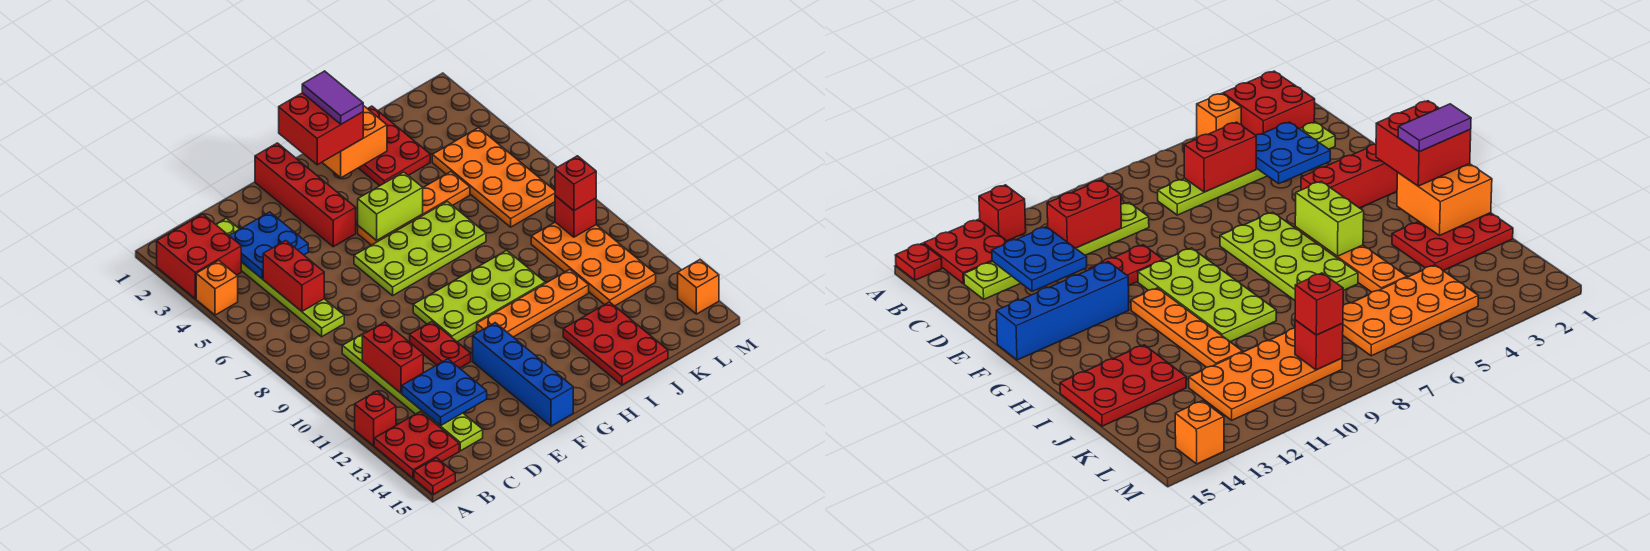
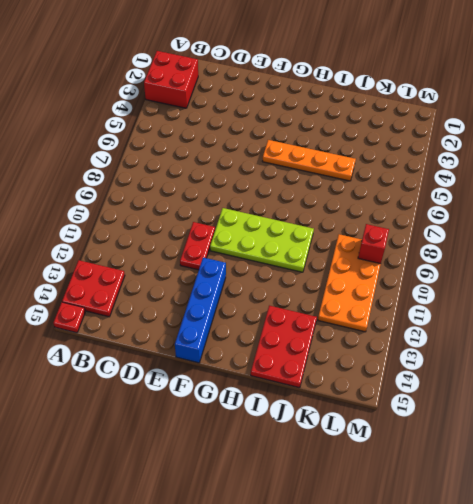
none -> orange 1x1 brick [196,260,238,315]
none -> red 1x1 brick [355,391,396,446]
none -> lime 1x6 plate [216,218,344,337]

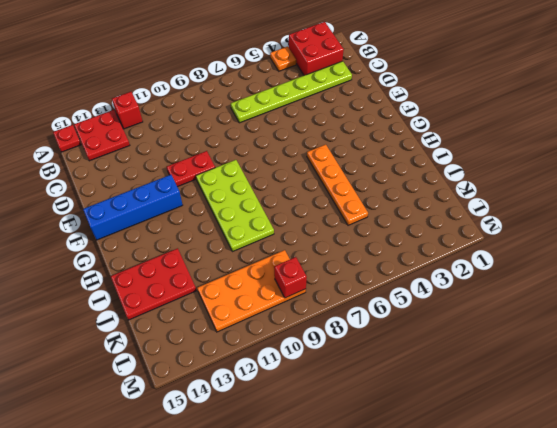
orange 1x1 plate [270,46,296,71] -> orange 1x1 brick [196,260,238,315]
none -> lime 1x6 plate [342,333,483,451]
none -> red 1x4 brick [255,143,356,247]
none -> lime 2x4 plate [354,201,486,296]

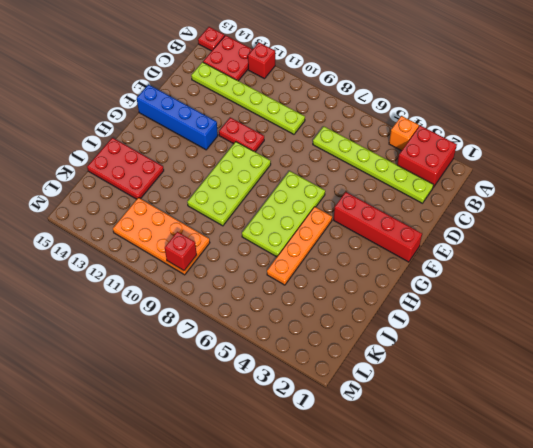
none -> orange 1x4 plate [477,269,589,337]
none -> red 2x3 plate [359,106,430,186]
none -> orange 2x4 plate [432,128,555,227]

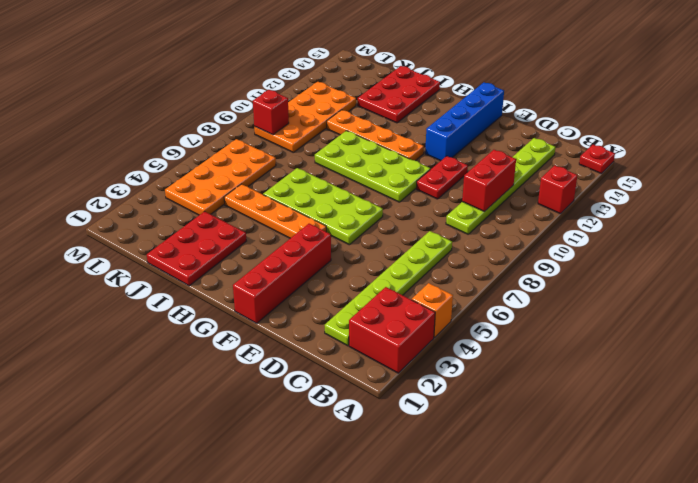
none -> red 2x2 plate [374,412,459,478]
none -> orange 1x1 brick [678,260,719,314]
none -> blue 2x2 plate [229,212,308,279]

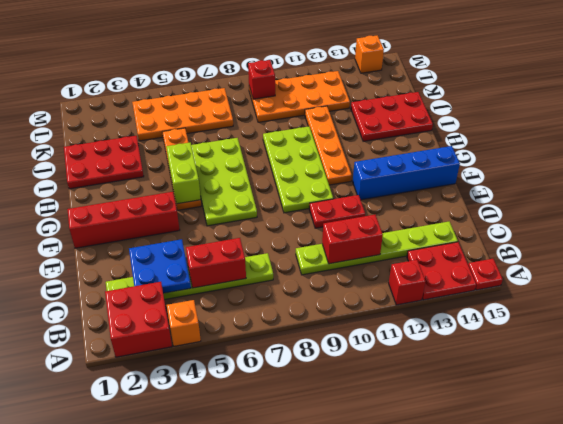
none -> blue 2x2 plate [402,359,487,426]
none -> orange 2x2 brick [322,106,387,178]
none -> red 2x2 brick [279,93,363,165]

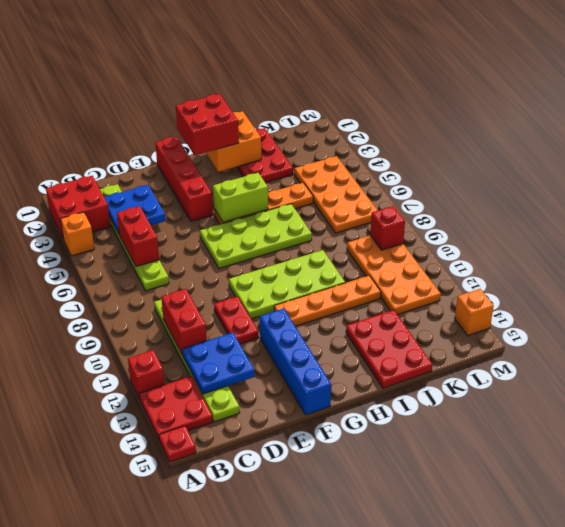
none -> red 1x1 brick [555,156,596,211]
none -> purple 1x2 tile [302,71,363,124]

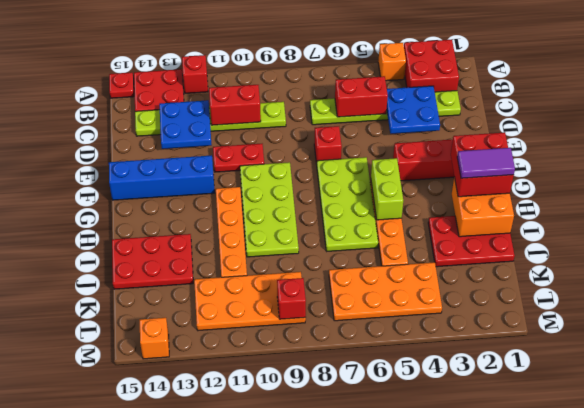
red 1x1 brick [314,126,342,164] -> red 1x1 brick moved to [555,156,596,211]

